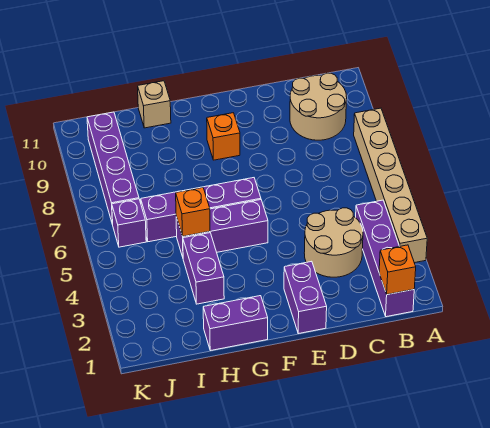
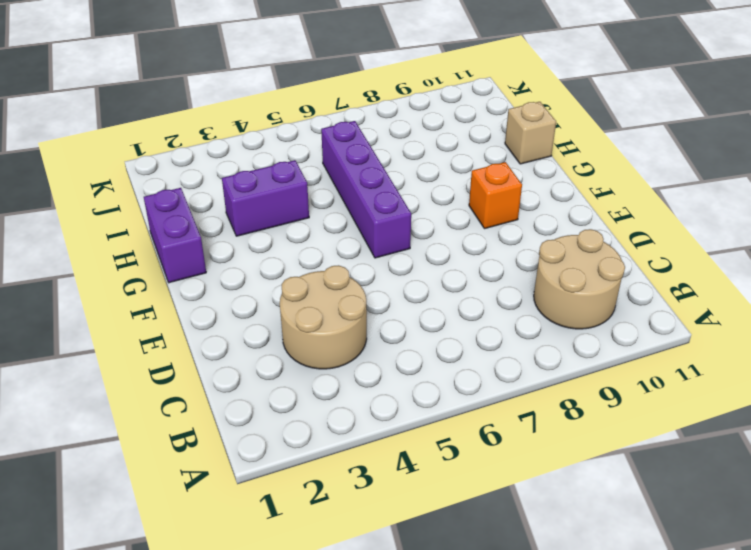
none -> tan 1x6 brick [354,108,427,263]
none -> purple 1x4 brick [356,200,414,317]
none -> purple 1x2 brick [284,261,327,334]

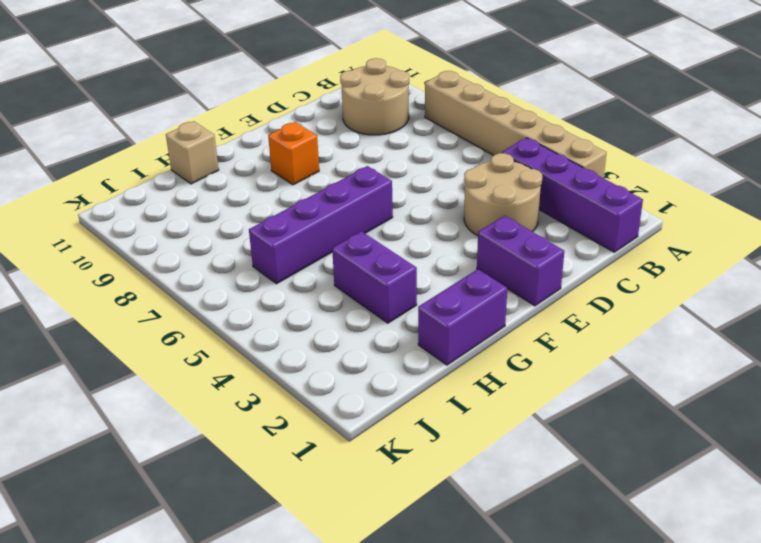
none -> purple 1x3 brick [176,200,268,257]
none -> purple 1x1 brick [112,199,146,247]
none -> purple 1x4 brick [87,112,139,225]

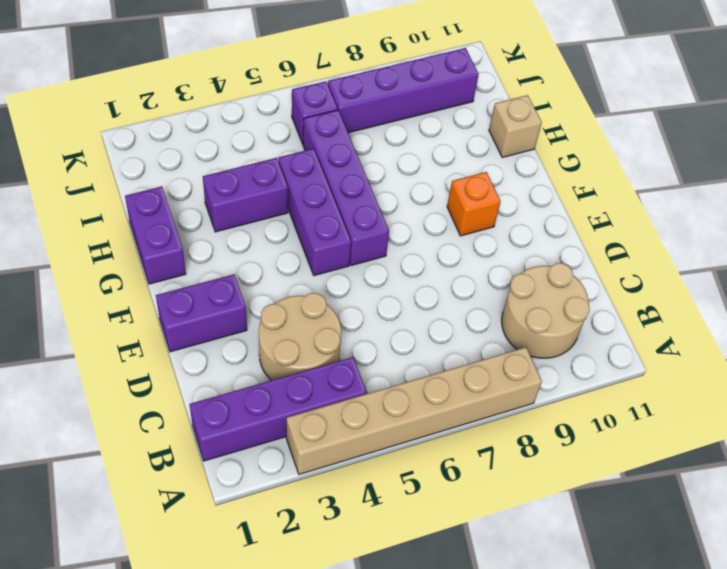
none -> orange 1x1 brick [379,245,416,294]
none -> orange 1x1 brick [176,188,210,236]

